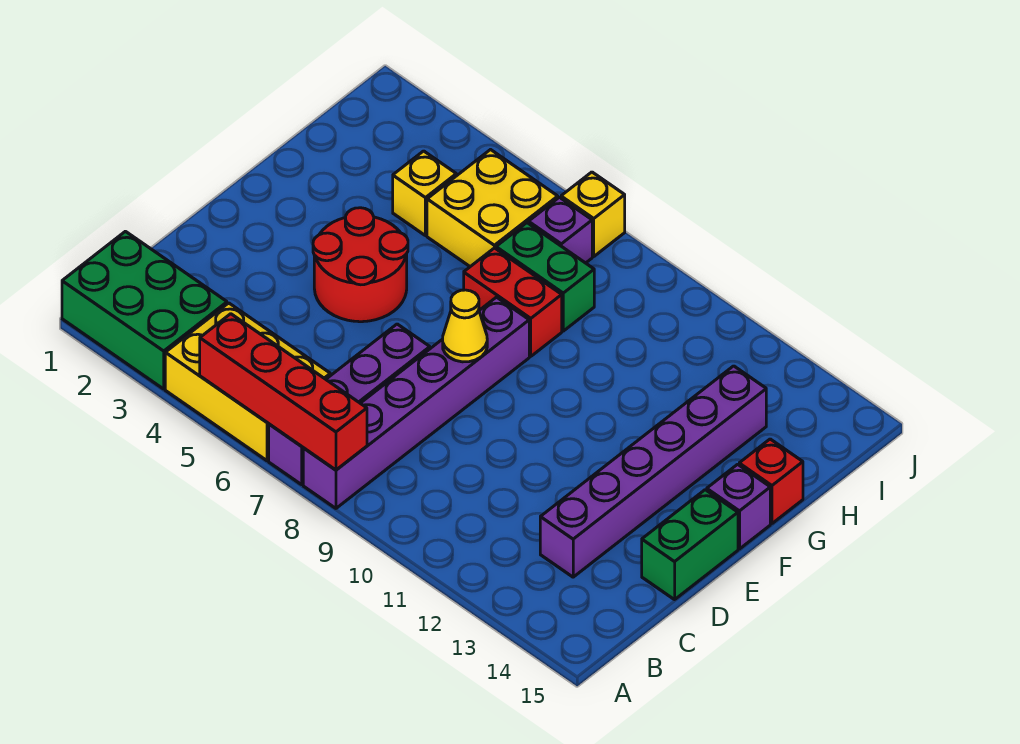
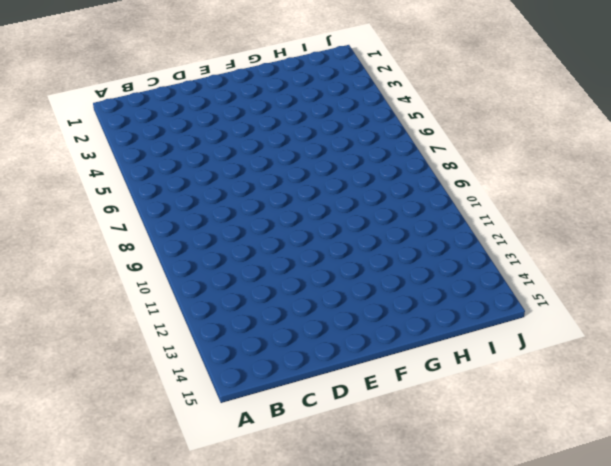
none -> green 2x3 brick [62,231,227,389]
none -> yellow 2x3 brick [165,303,330,461]
none -> purple 1x4 brick [269,324,430,485]

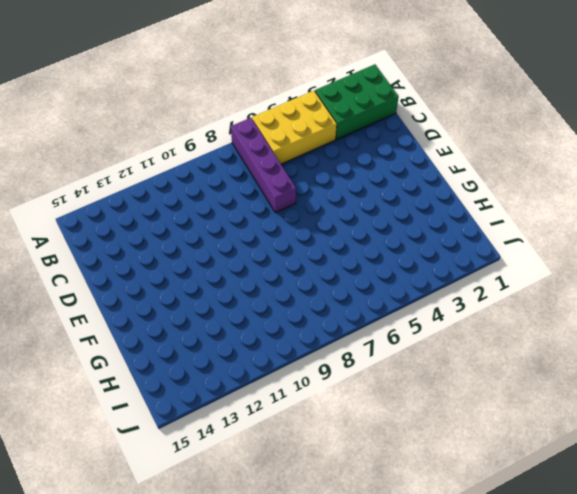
none -> purple 1x6 brick [303,297,529,508]
none -> purple 1x6 brick [540,366,766,577]
none -> green 1x2 brick [642,490,738,600]

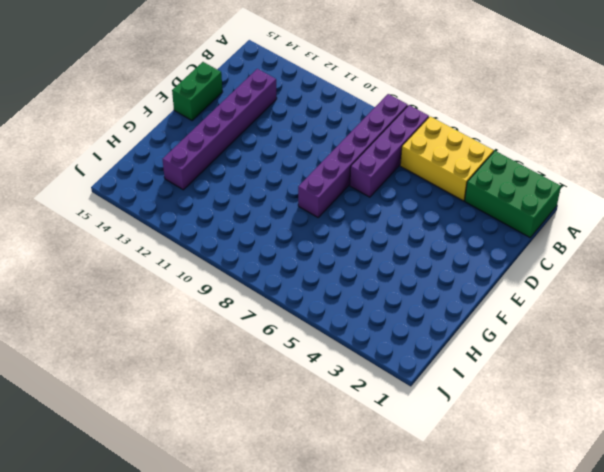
none -> red 2x2 round brick [313,208,408,322]
none -> purple 1x1 brick [707,464,770,549]
none -> red 1x2 brick [464,248,562,356]

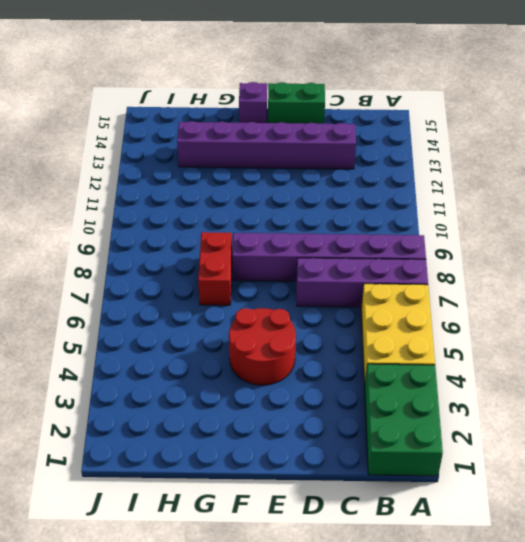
none -> red 1x1 brick [739,439,803,524]
none -> yellow 1x1 brick [393,151,456,236]
none -> yellow 2x2 brick [427,150,558,267]

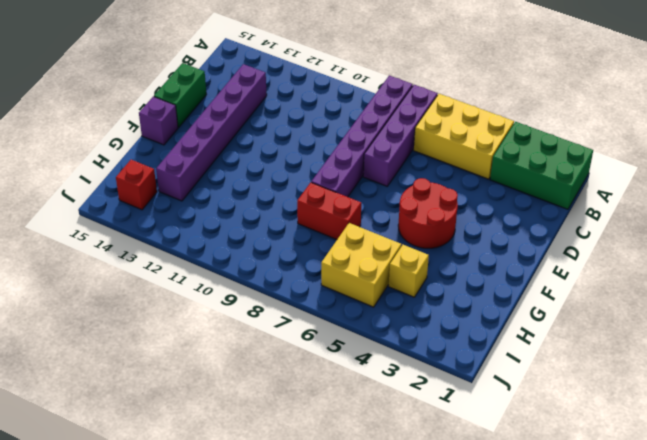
red 1x1 brick [116,160,157,210] -> red 1x1 brick moved to [739,439,803,524]
none -> green 1x2 brick [496,223,594,331]
none -> purple 1x1 brick [529,197,592,263]
none -> yellow 1x1 brick [561,172,625,256]

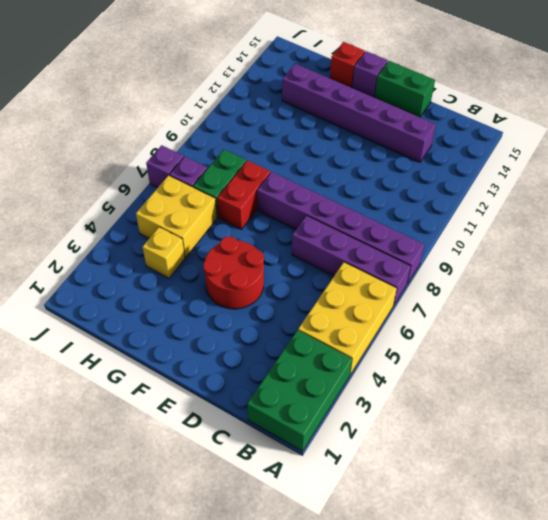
purple 1x1 brick [146,145,184,188] -> yellow 1x1 brick [561,172,625,256]
none -> red 1x4 brick [200,314,367,470]
none -> yellow 1x1 cone [443,290,487,362]

